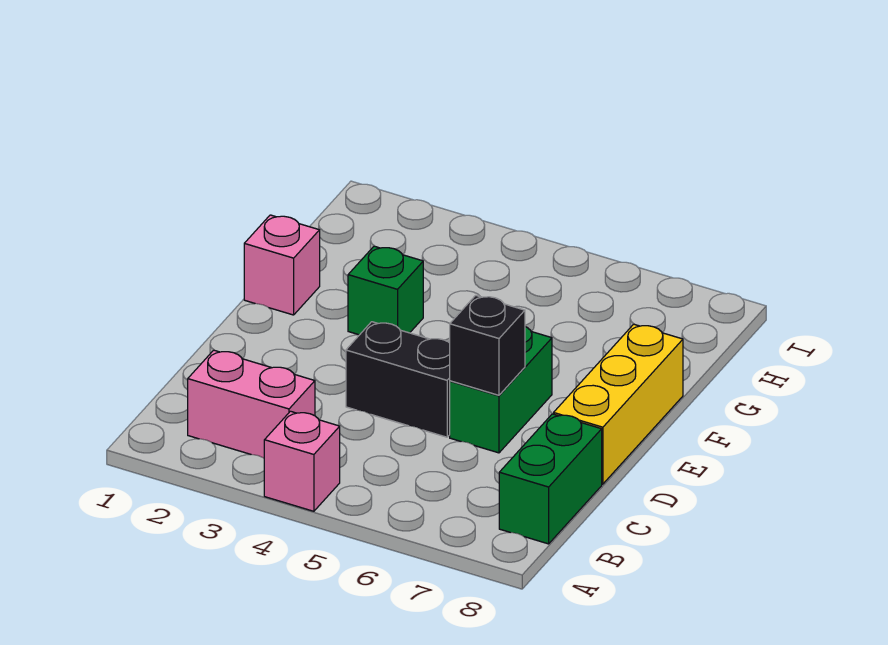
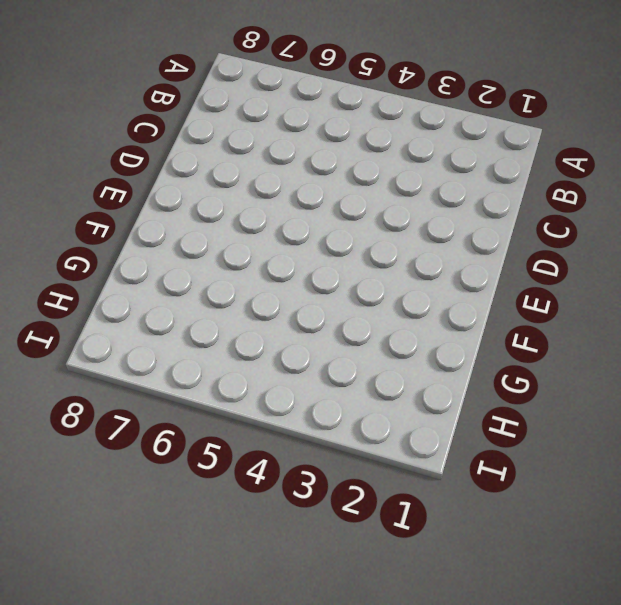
none -> pink 1x1 brick [264,411,340,511]
none -> pink 1x2 brick [188,350,315,458]

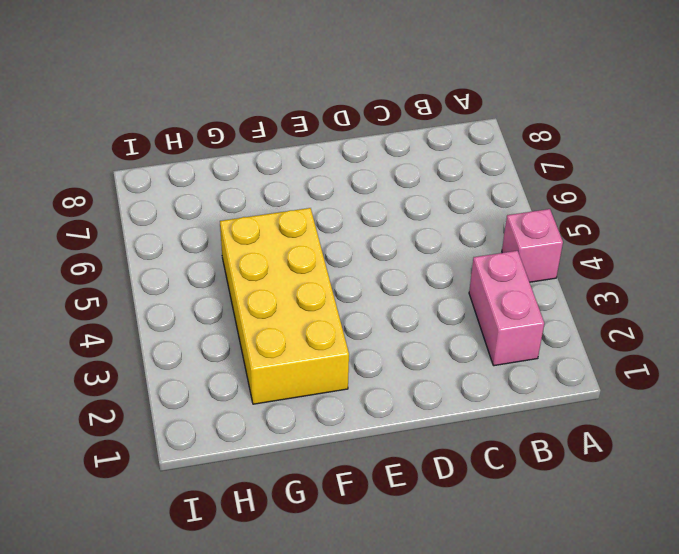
yellow 2x4 brick [220,208,349,404] -> green 1x1 brick [348,246,423,335]
none -> green 1x2 brick [499,414,602,544]
none -> black 1x2 brick [346,322,450,437]

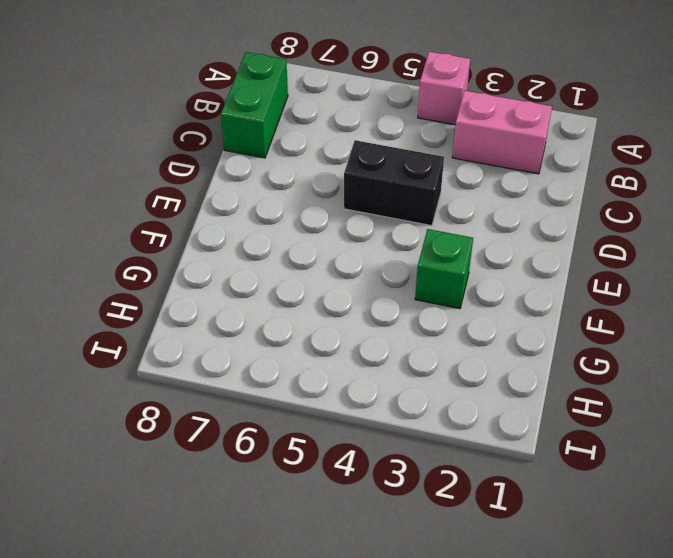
none -> green 1x2 brick [450,327,552,453]
none -> yellow 1x3 brick [554,324,683,484]

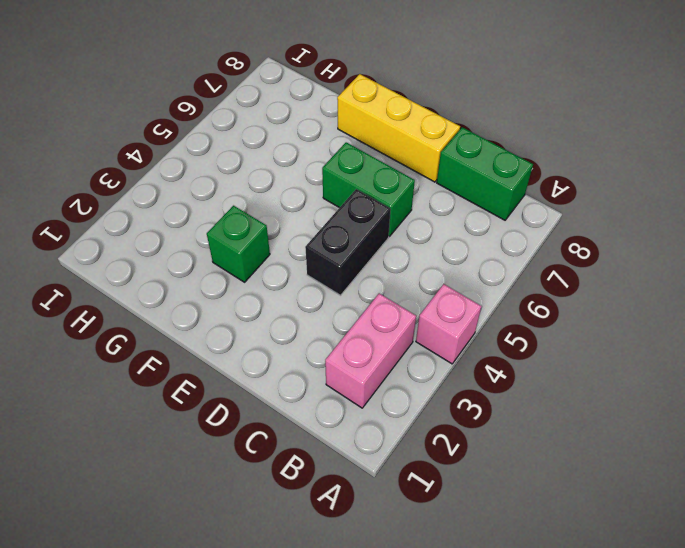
none -> pink 1x1 brick [244,215,320,315]
none -> black 1x1 brick [450,295,525,395]

